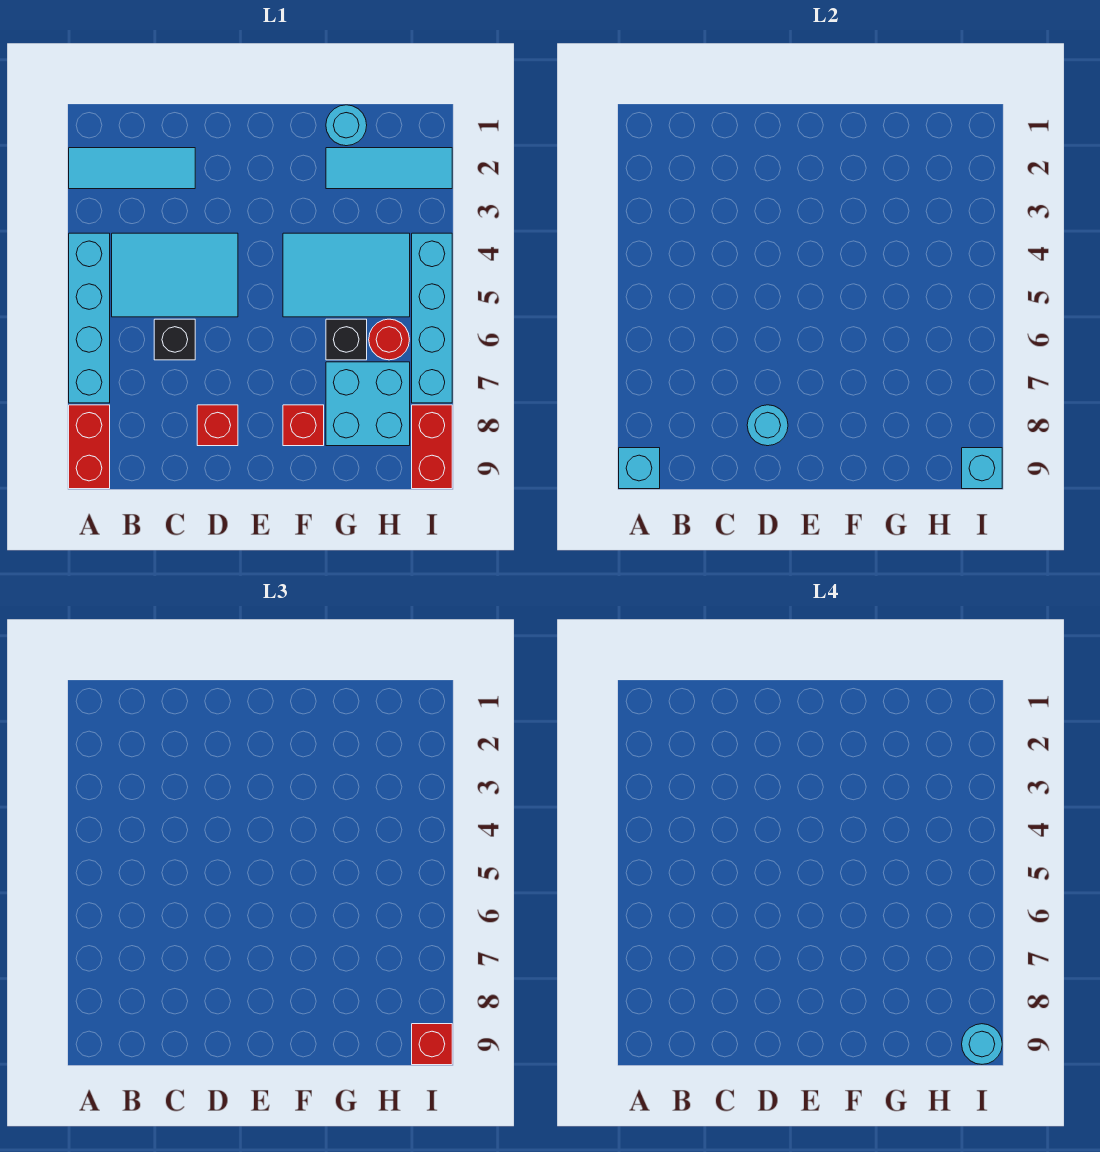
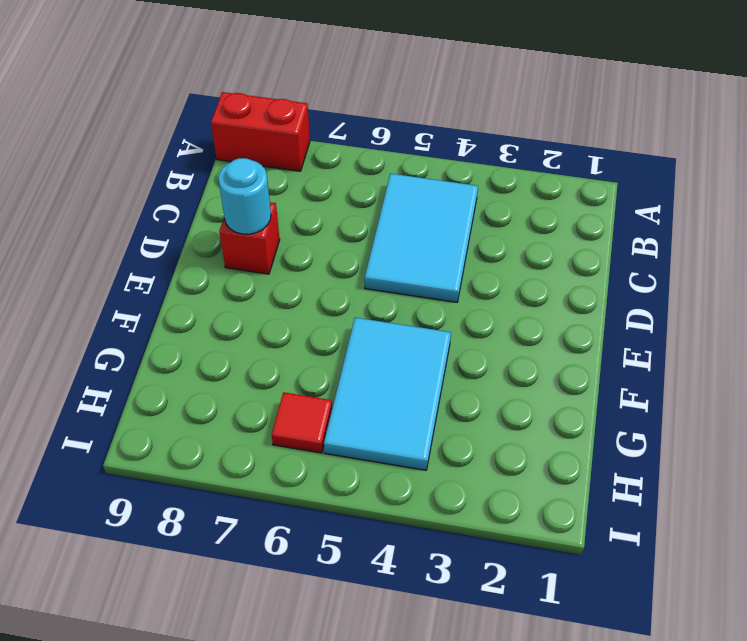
red 1x1 tile [272,392,332,453] -> red 1x1 round brick [369,319,409,360]
none -> cyan 1x3 tile [69,148,195,189]
none -> cyan 1x4 brick [69,233,110,403]
none -> black 1x1 brick [154,319,195,360]

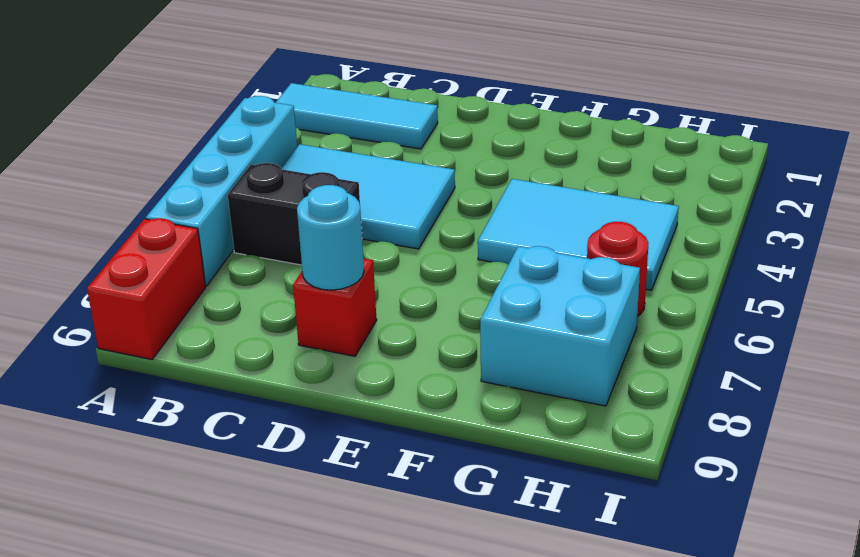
black 1x2 brick [228,163,362,265] -> black 1x1 brick [154,319,195,360]
none -> red 1x1 brick [283,405,324,446]
none -> cyan 1x1 round brick [326,105,367,146]
none -> cyan 1x3 tile [326,148,452,189]

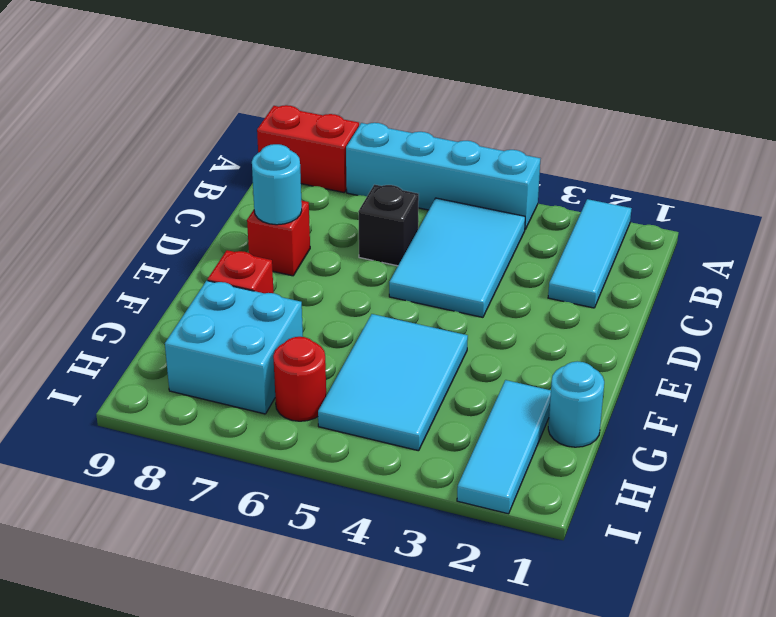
none -> black 1x1 brick [326,319,367,360]
none -> cyan 1x4 brick [412,233,452,403]
none -> red 1x2 brick [412,405,452,489]

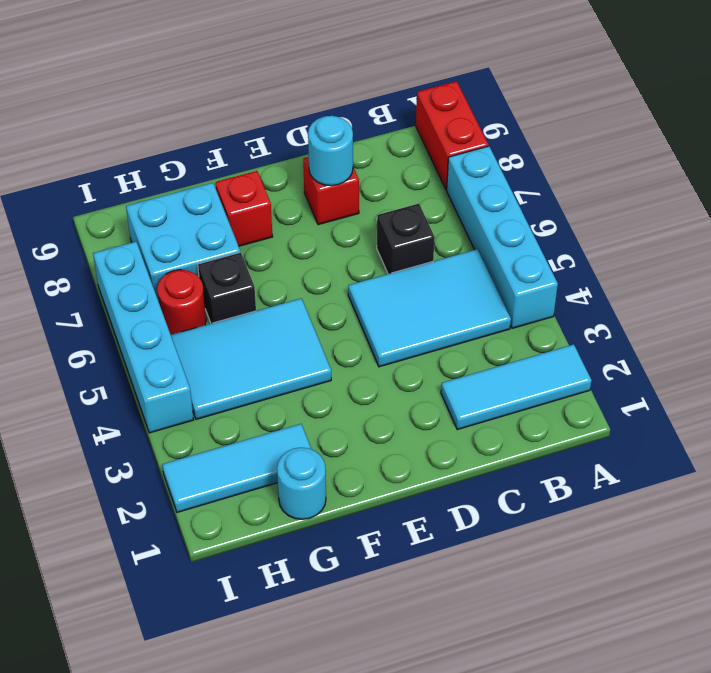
none -> red 1x2 brick [412,405,452,489]
none -> cyan 1x1 brick [619,448,660,489]
none -> cyan 1x1 brick [962,448,1002,489]

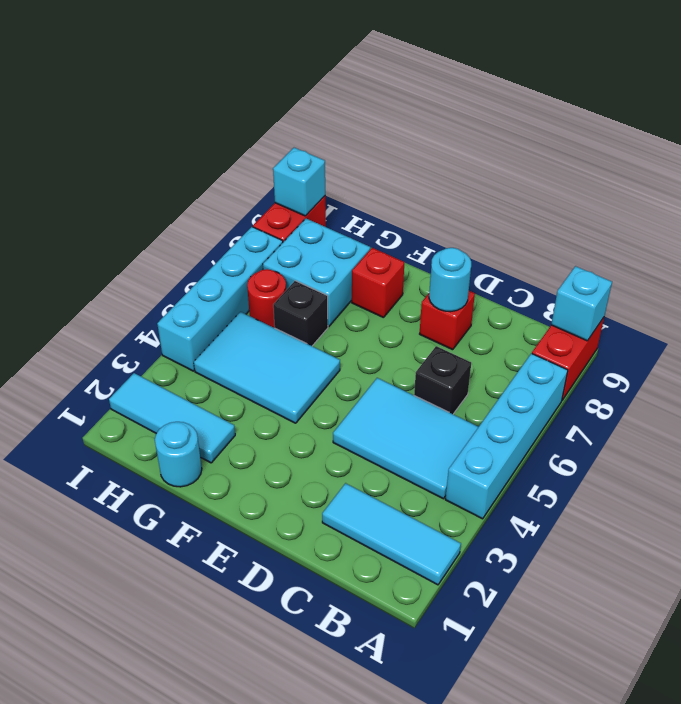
none -> red 1x1 brick [412,1024,452,1065]
none -> cyan 1x1 round brick [962,1024,1002,1064]

